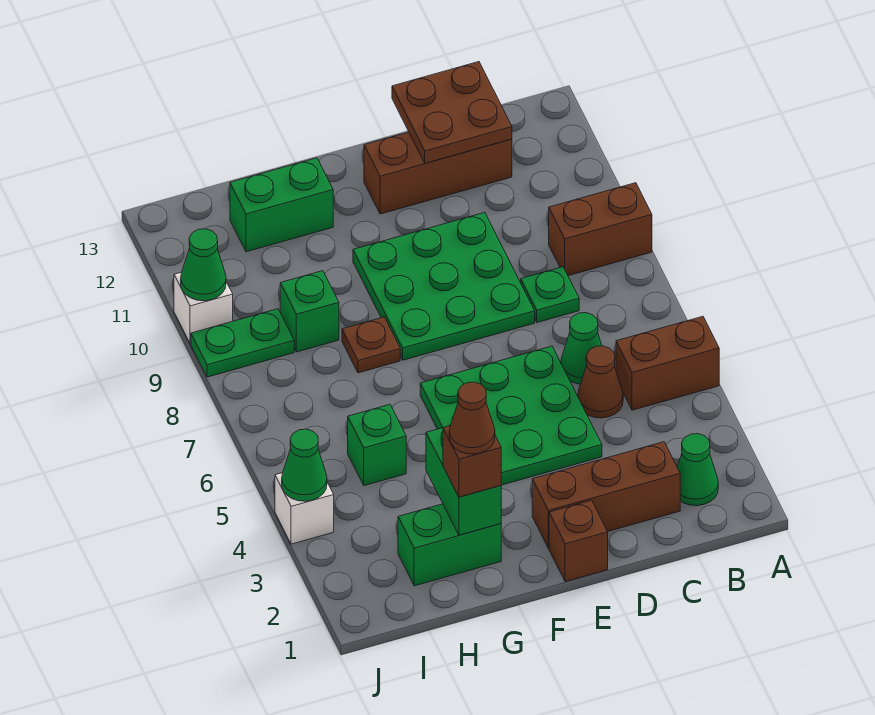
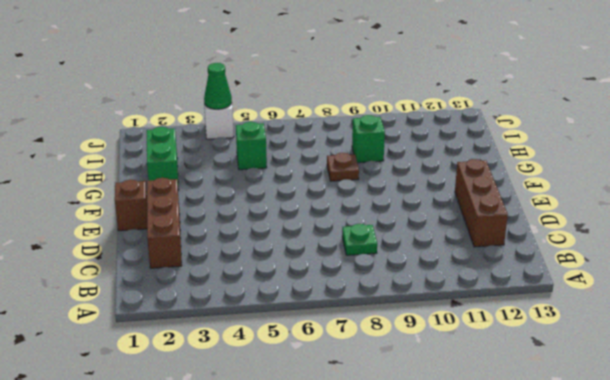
none -> brown 1x2 brick [616,316,719,410]
none -> brown 1x2 brick [549,183,652,276]
none -> green 1x1 cone [677,434,718,506]

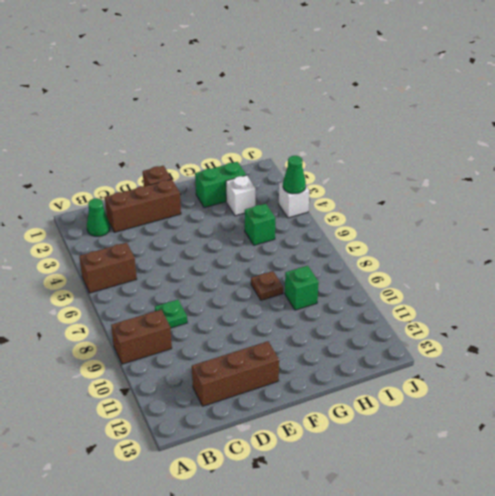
white 1x1 brick [226,175,256,216] -> white 1x1 brick moved to [174,272,233,344]
none -> brown 1x1 cone [578,346,623,418]
none -> green 1x1 cone [561,313,602,384]
none -> green 3x3 plate [420,346,602,485]

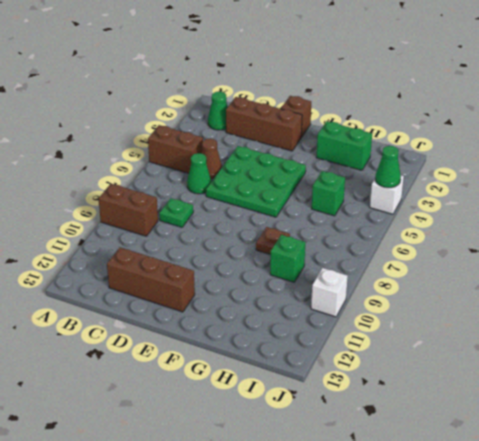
none -> green 3x3 plate [353,212,535,360]
none -> green 1x2 brick [230,158,333,252]
none -> green 1x2 plate [191,309,294,377]

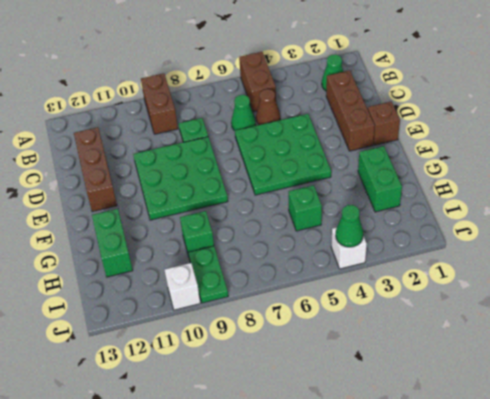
none -> brown 1x1 plate [342,317,400,373]
none -> brown 2x2 plate [392,62,512,163]
none -> green 1x2 brick [426,428,501,535]

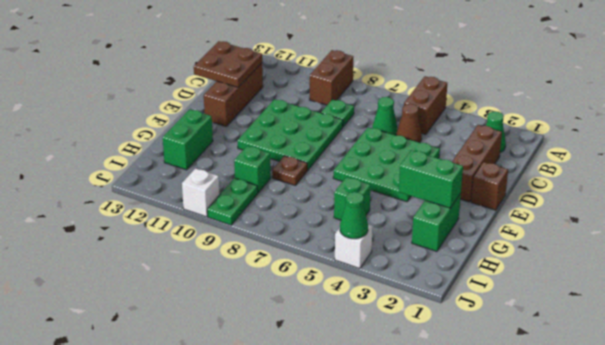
none -> green 1x1 cone [181,229,226,301]
none -> brown 1x1 brick [443,426,501,497]
none -> brown 1x1 cone [449,382,495,454]

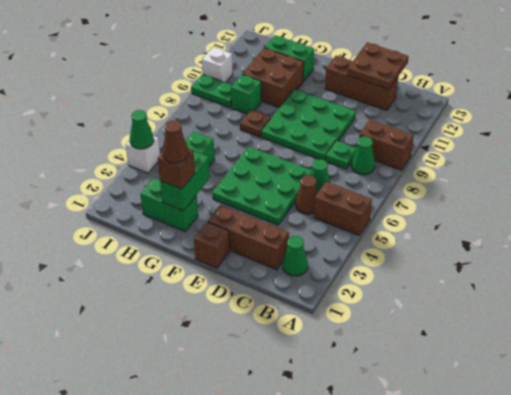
green 1x1 cone [352,136,375,175] -> green 1x1 cone moved to [181,229,226,301]
brown 2x2 brick [242,48,304,107] -> none

